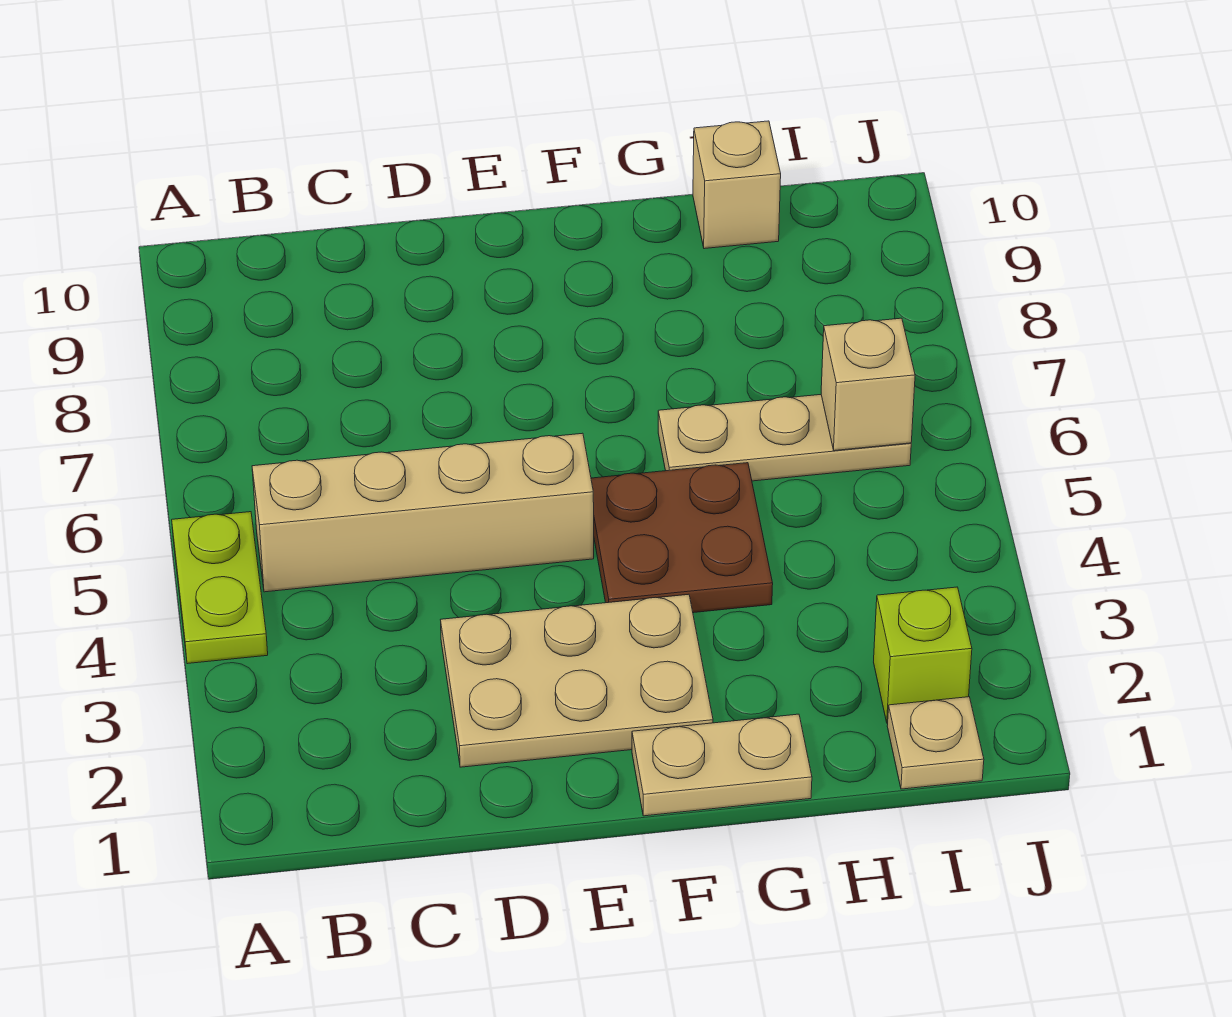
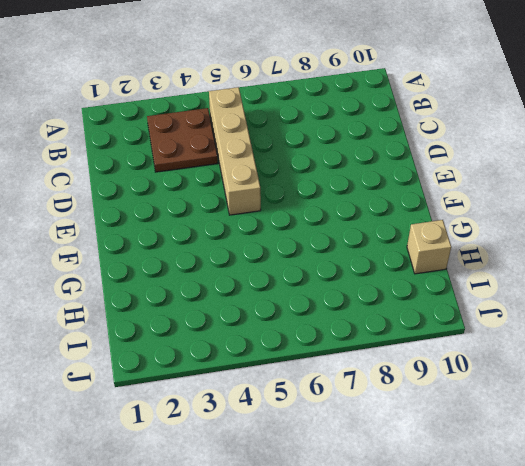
brown 2x2 plate [147,108,218,172] -> brown 2x2 plate moved to [591,463,773,613]
none -> lime 1x2 plate [172,512,268,664]
none -> tan 2x3 plate [441,594,713,767]

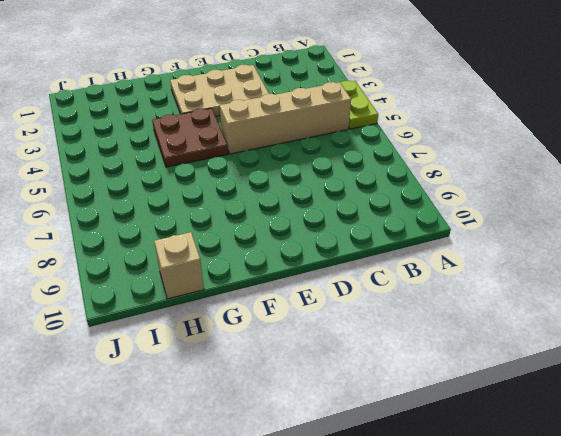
none -> tan 1x2 plate [632,714,812,816]
none -> tan 1x3 plate [658,395,911,481]

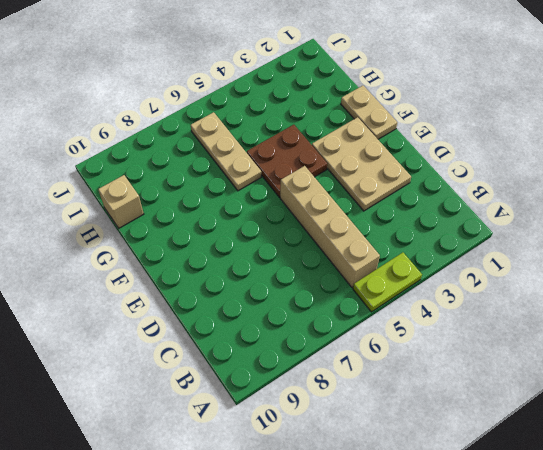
none -> tan 1x1 plate [887,697,984,789]
none -> lime 1x1 brick [874,587,972,723]

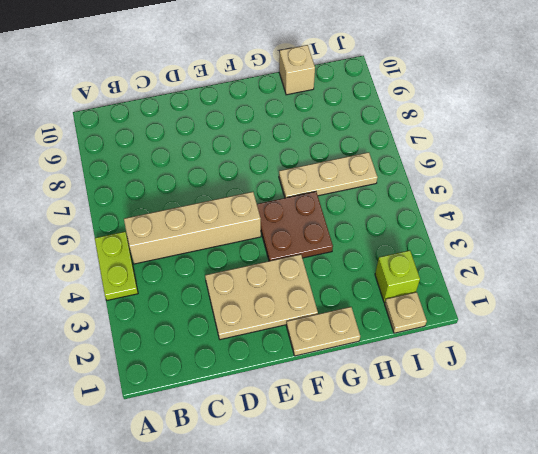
none -> tan 1x1 brick [821,318,915,451]

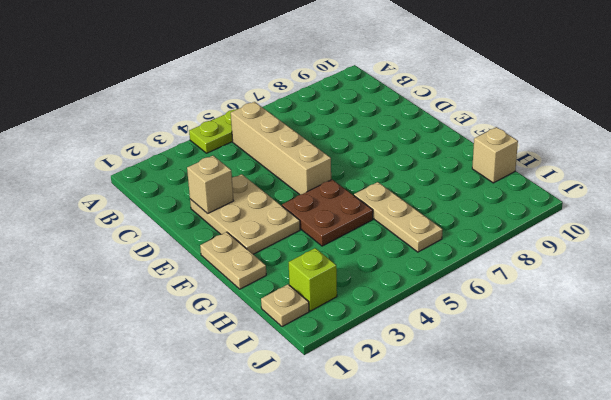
tan 1x1 brick [187,156,233,213] -> tan 1x1 brick moved to [821,318,915,451]

